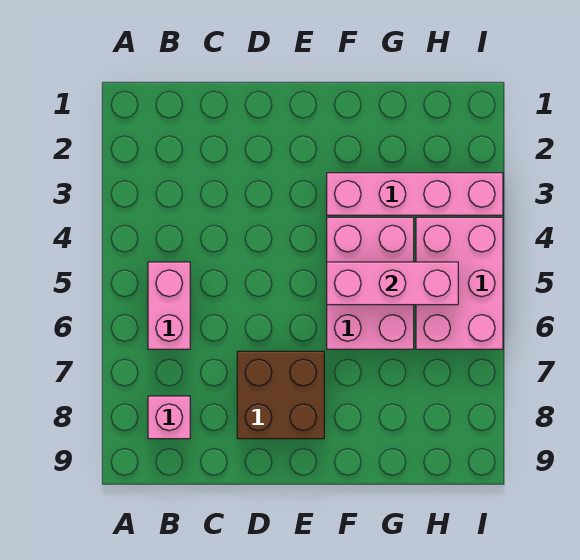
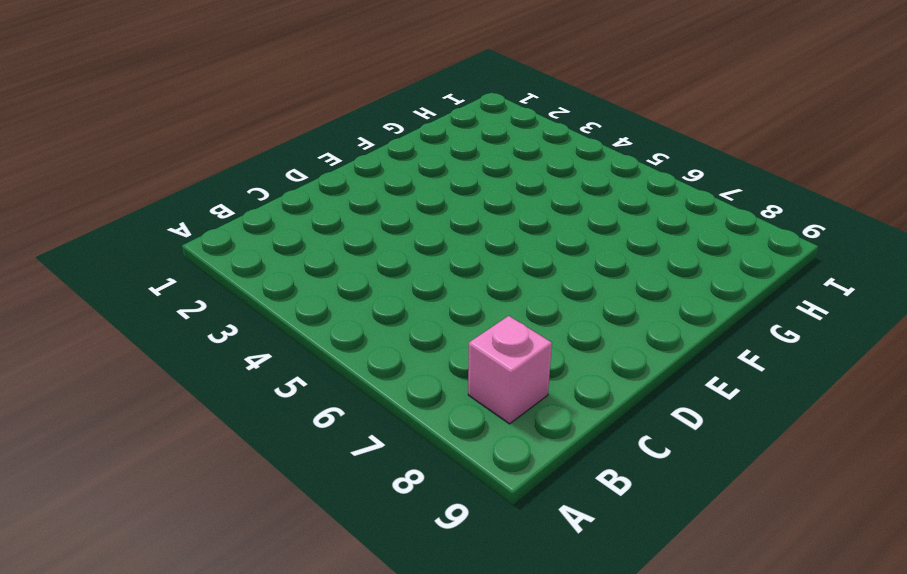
none -> pink 1x2 brick [148,262,190,349]
none -> brown 2x2 brick [237,351,324,439]

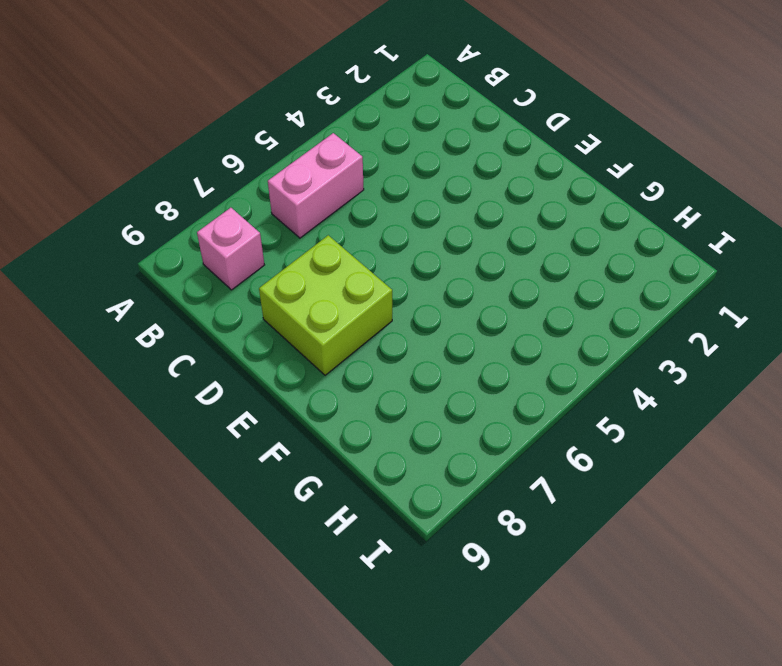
lime 2x2 brick [259,235,392,375] -> brown 2x2 brick [237,351,324,439]
none -> pink 1x4 brick [327,173,503,215]
none -> pink 2x3 brick [327,217,414,349]

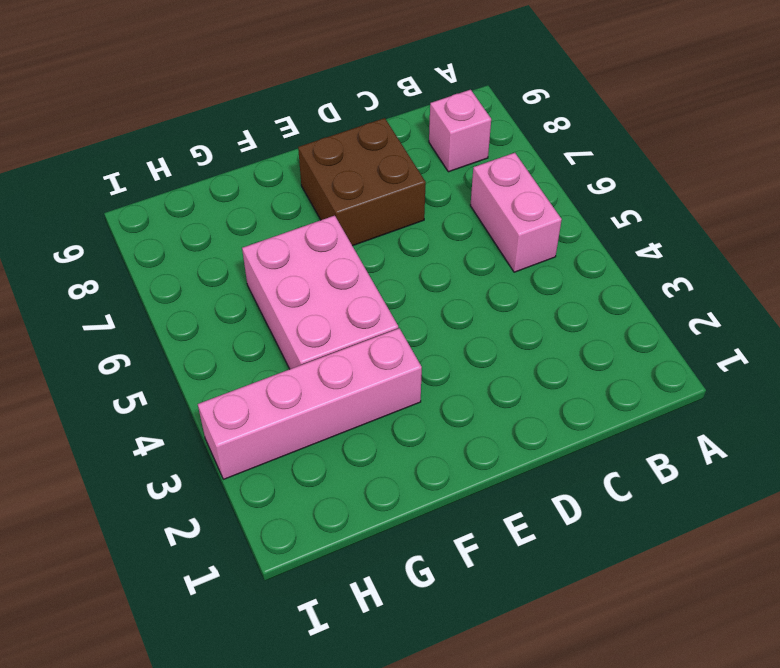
none -> pink 2x3 brick [416,217,503,349]
none -> pink 1x3 brick [327,262,458,305]

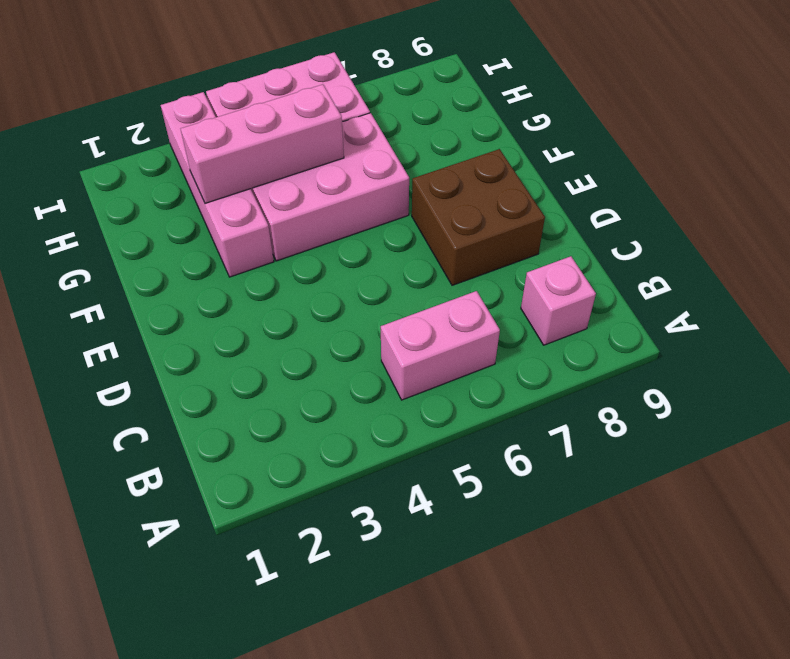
pink 1x3 brick [181,84,344,203] -> pink 1x3 brick turned to [327,262,458,305]

